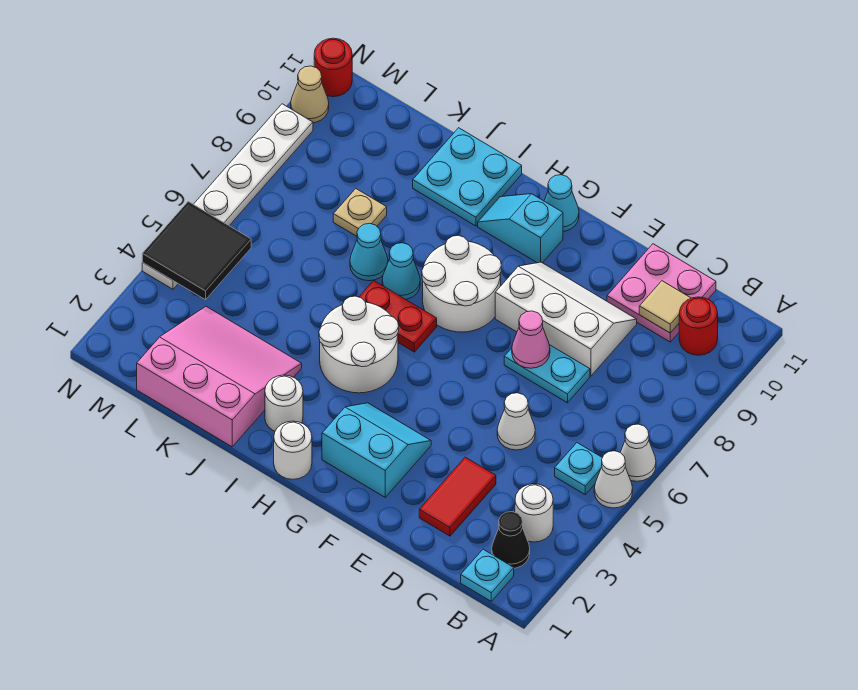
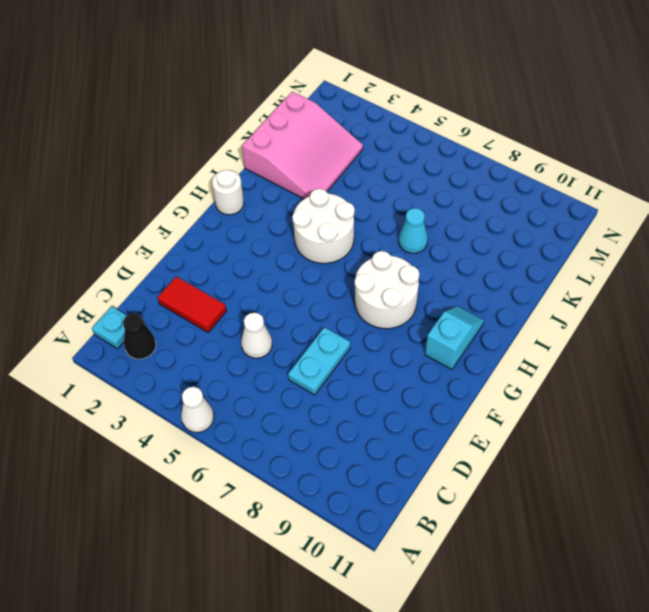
none -> white 1x1 cone [620,424,656,481]
none -> white 1x1 round brick [515,484,553,542]
none -> cyan 1x1 plate [555,443,602,495]
none -> red 1x1 round brick [679,297,718,355]

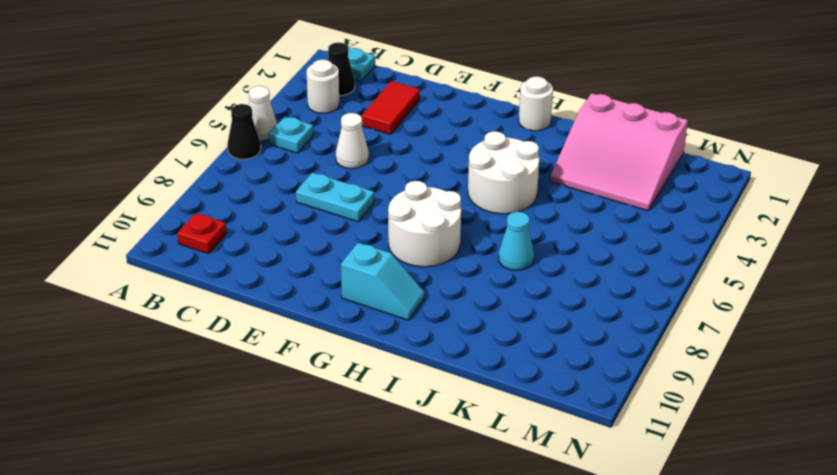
black 1x1 cone [227,104,261,159] -> white 1x1 cone [620,424,656,481]
red 1x1 plate [177,213,227,254] -> red 1x1 round brick [679,297,718,355]
none -> pink 2x2 plate [607,244,716,342]
none -> white 2x3 slope [495,262,637,376]
none -> cyan 2x2 slope [322,403,431,497]
none -> cyan 1x1 cone [544,175,579,232]

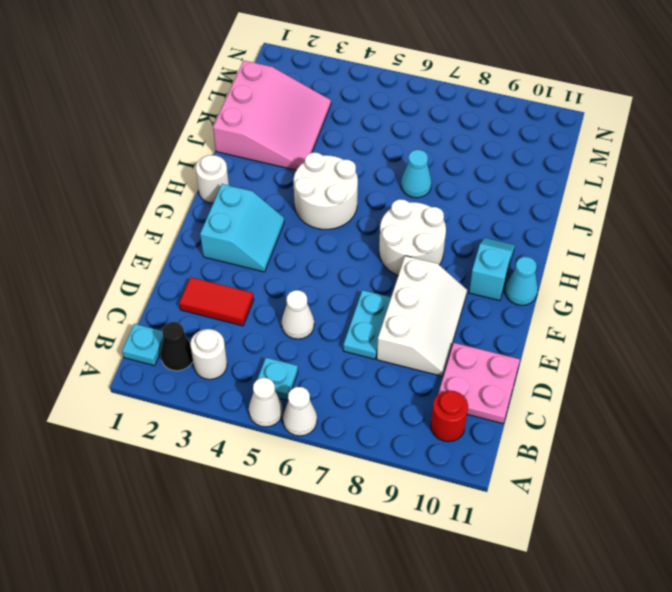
none -> red 1x2 plate [359,280,437,352]
none -> white 1x1 round brick [265,375,303,431]
none -> cyan 1x1 cone [382,243,420,299]
none -> cyan 2x2 plate [413,128,522,226]

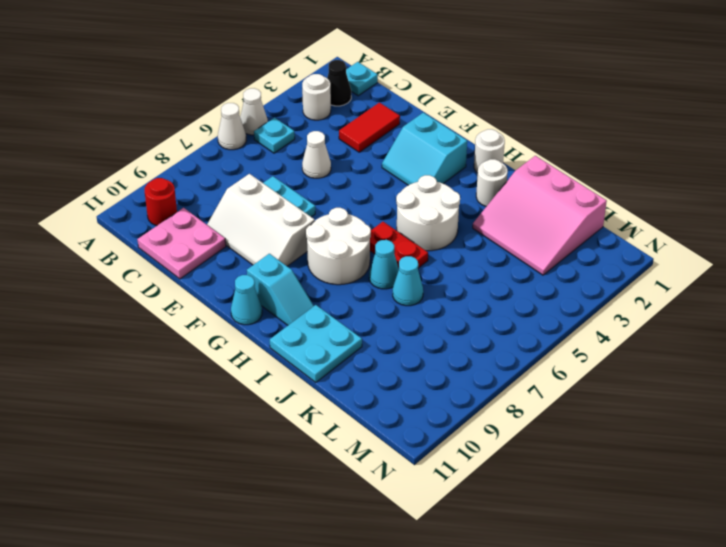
none -> tan 1x1 plate [333,189,387,236]
none -> white 1x6 plate [142,104,313,289]
none -> tan 1x1 cone [291,66,329,123]
none -> red 1x1 round brick [314,38,352,97]

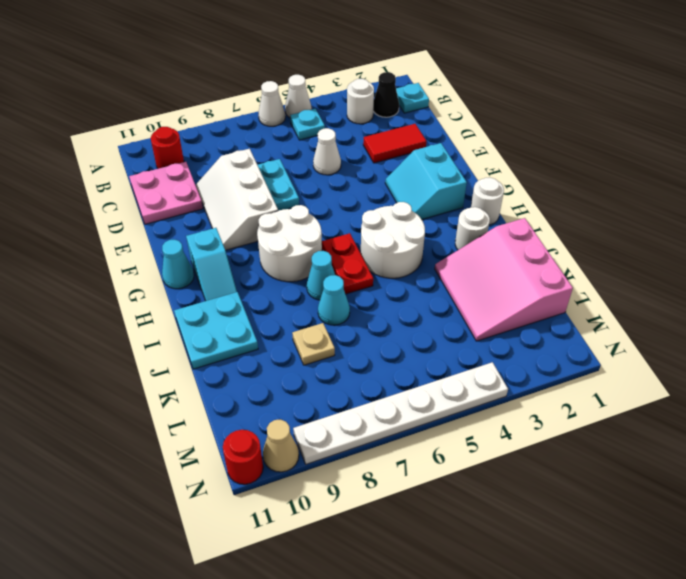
none -> tan 1x1 tile [639,281,691,333]
none -> pink 1x1 cone [512,311,550,368]
none -> black 2x2 tile [142,202,251,300]

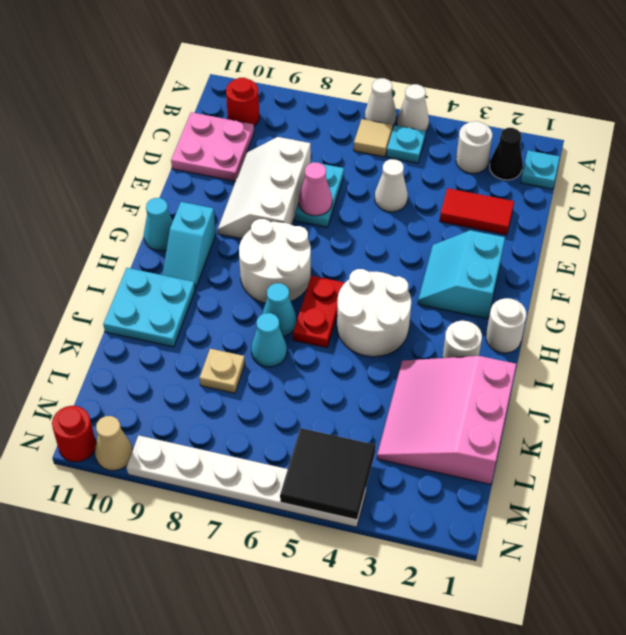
tan 1x1 tile [354,119,393,157] -> tan 1x1 tile moved to [639,281,691,333]

